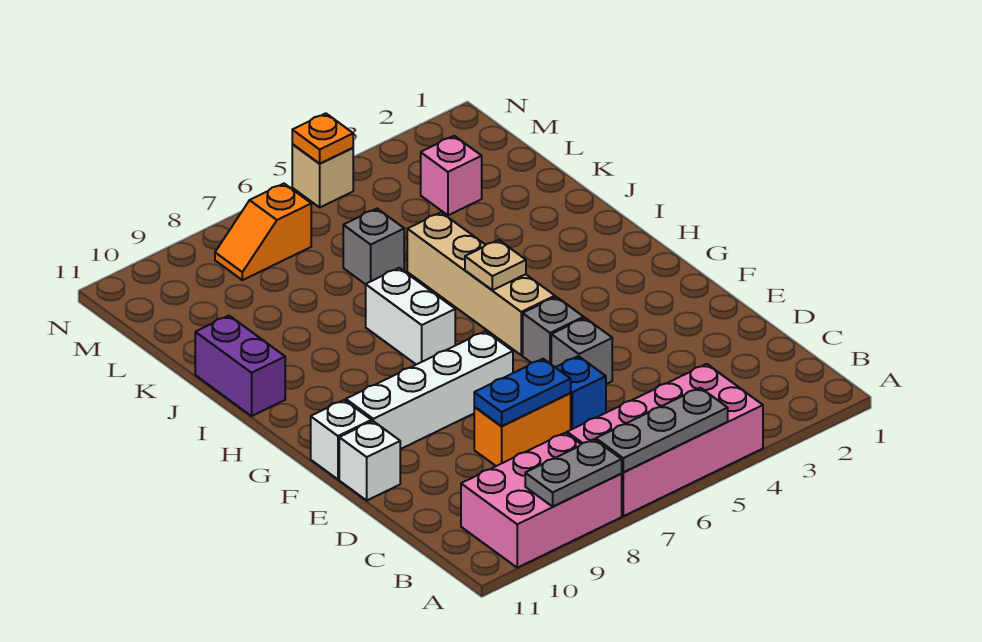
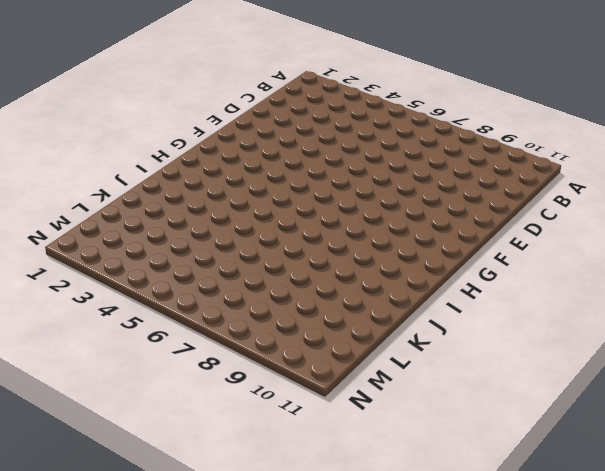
none -> pink 2x4 brick [567,364,763,516]
none -> pink 2x3 brick [461,433,622,568]
none -> blue 1x1 brick [555,356,606,430]

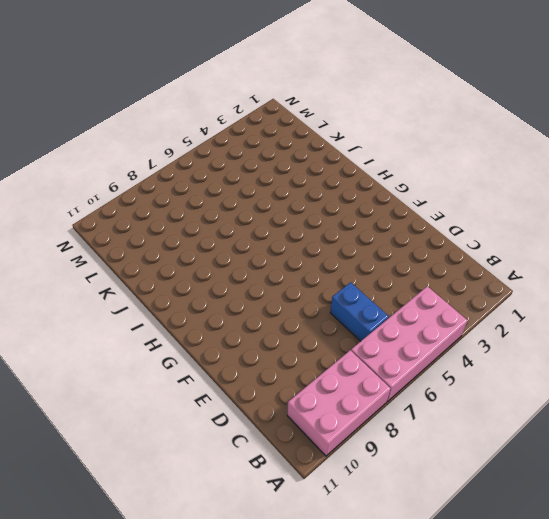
blue 1x2 brick [330,282,389,341] -> blue 1x1 brick [555,356,606,430]
none -> orange 1x2 brick [474,393,571,466]
none -> grey 1x1 brick [551,318,612,384]
none -> white 1x1 brick [339,421,400,500]

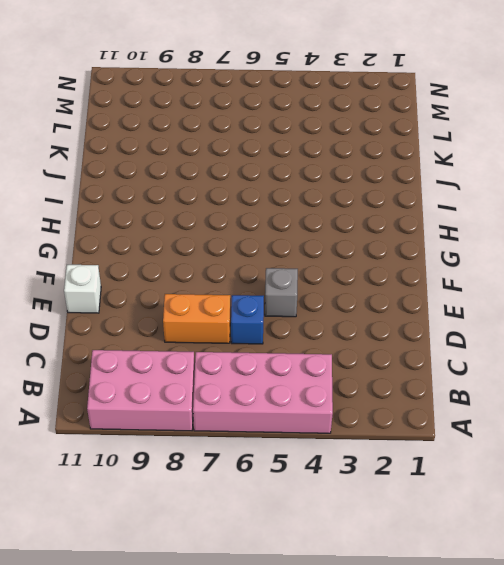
none -> grey 1x1 brick [523,297,584,364]
none -> white 1x4 brick [346,331,513,449]
none -> white 1x1 brick [311,400,372,479]

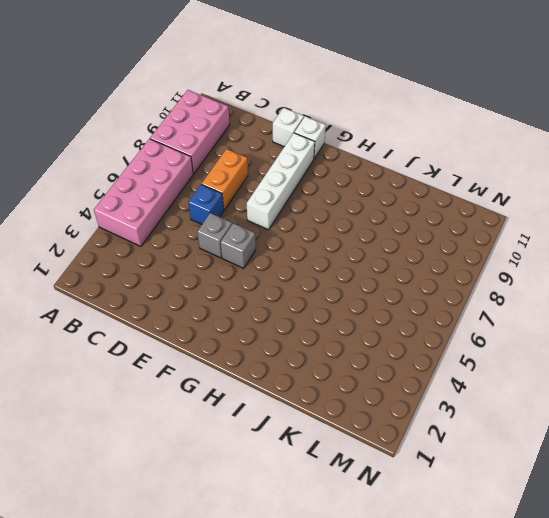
none -> tan 1x4 brick [407,213,555,355]
none -> white 1x2 brick [366,268,455,365]
none -> purple 1x2 brick [195,316,285,416]

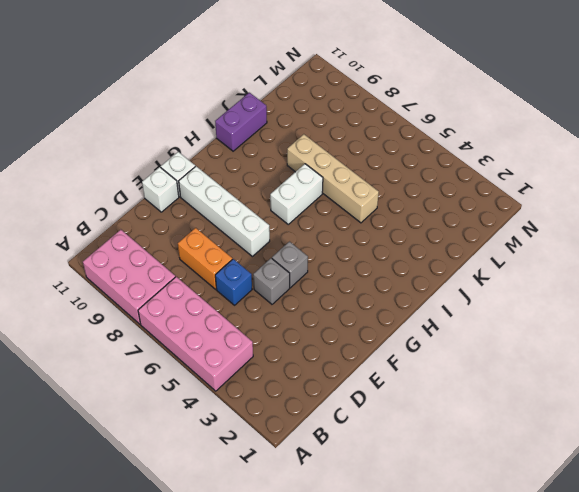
tan 1x4 brick [287,134,379,223] -> tan 1x4 brick turned to [407,213,555,355]
none -> grey 1x1 brick [343,209,404,284]
none -> pink 1x1 brick [421,136,482,215]
none -> orange 1x2 slope [215,184,311,280]

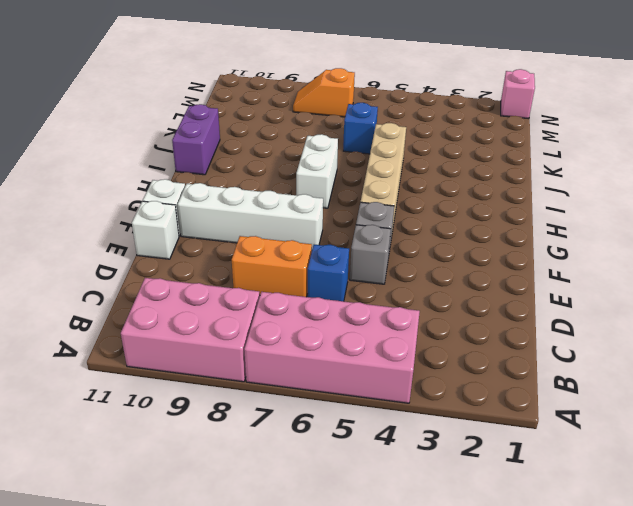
blue 1x1 brick [343,103,378,154] -> grey 1x1 brick [343,209,404,284]
pink 1x1 brick [501,69,535,119] -> pink 1x1 brick moved to [421,136,482,215]
none -> tan 1x1 brick [292,144,353,207]
none -> grey 1x3 plate [596,388,728,472]
none -> grey 1x2 plate [525,439,622,507]

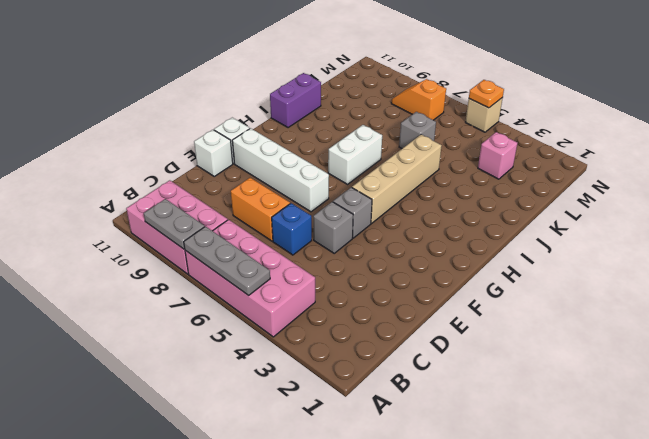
none -> blue 1x2 plate [474,359,571,426]
none -> tan 1x1 plate [465,240,526,290]

